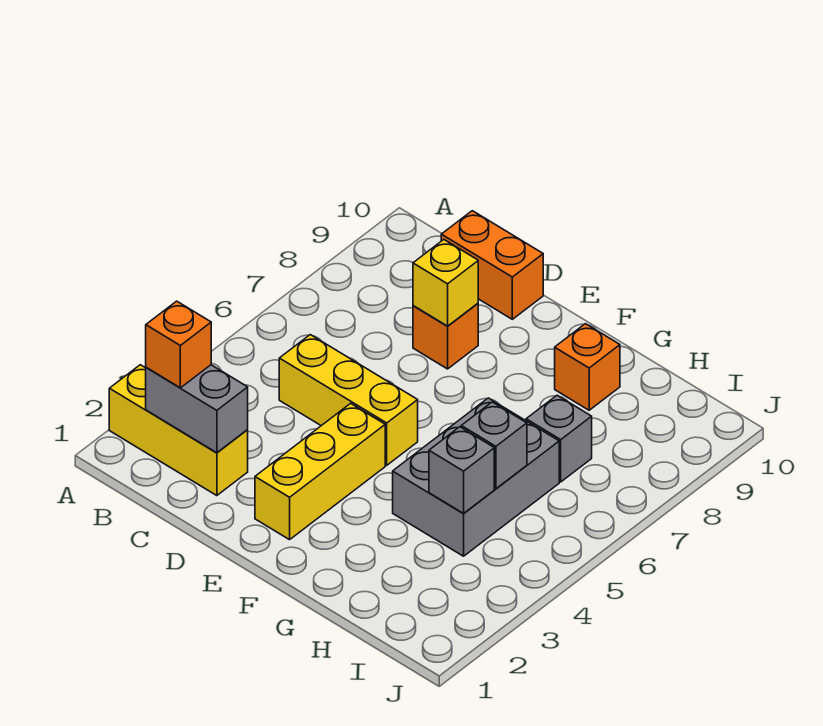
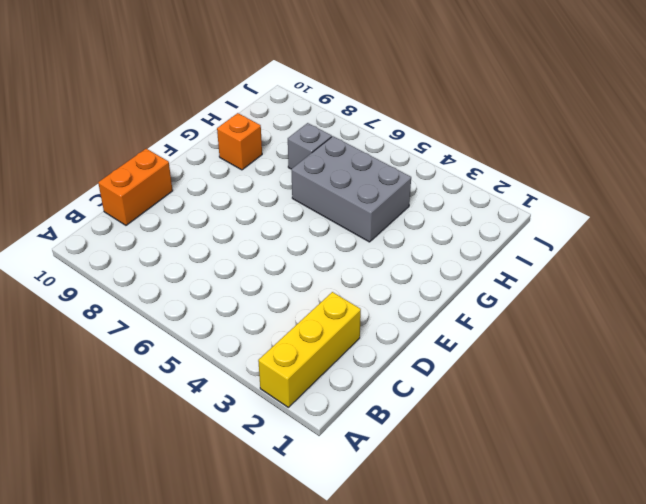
none -> yellow 1x3 brick [279,335,418,465]
none -> orange 1x1 brick [413,303,478,369]
none -> yellow 1x3 brick [255,403,385,540]

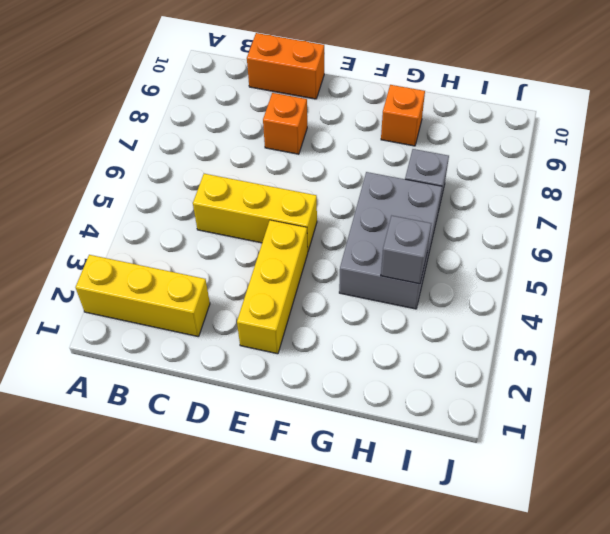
none -> grey 1x2 brick [146,365,248,453]
none -> yellow 1x1 brick [413,240,478,326]
none -> grey 1x1 brick [461,402,527,489]

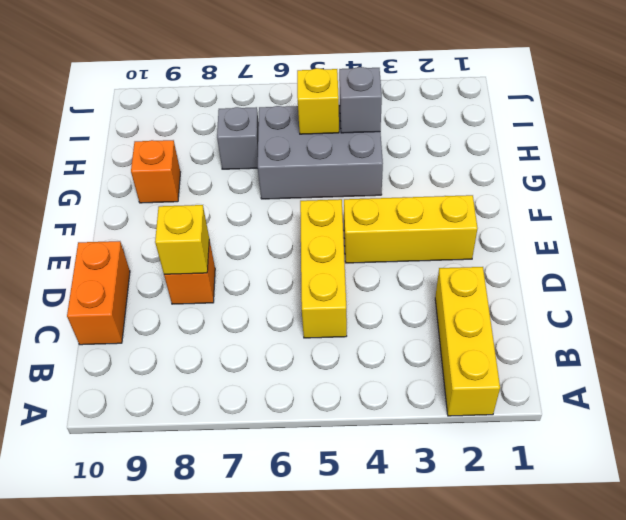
yellow 1x1 brick [297,68,339,134] -> grey 1x1 brick [461,402,527,489]
none -> grey 1x2 brick [146,365,248,453]
none -> orange 1x1 brick [146,301,211,388]

